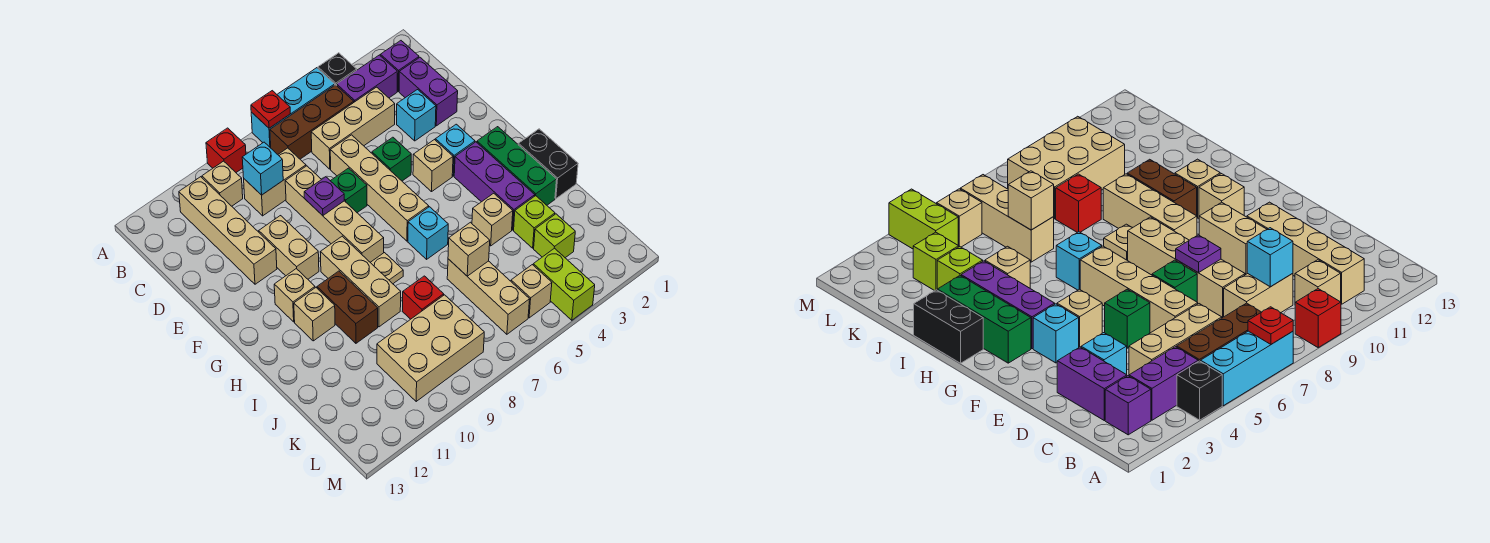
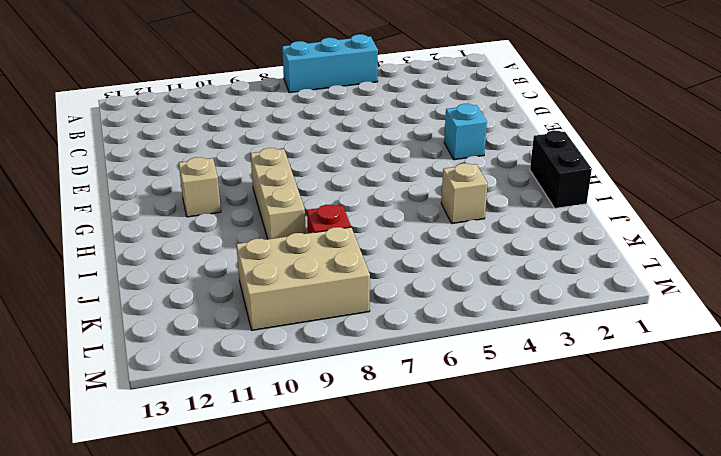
none -> black 1x1 brick [318,53,357,85]
none -> red 1x1 brick [206,128,246,172]
none -> purple 1x1 brick [380,41,419,91]
none -> purple 1x2 brick [337,55,397,102]

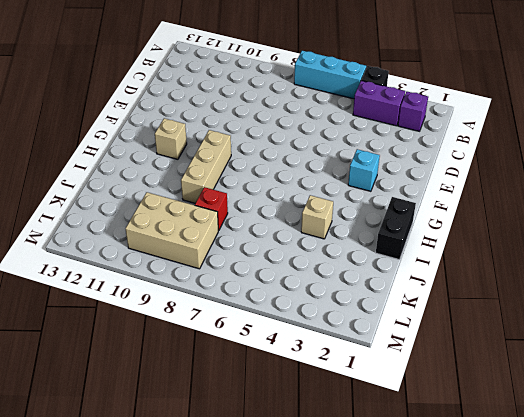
none -> red 1x1 brick [206,128,246,172]
none -> brown 1x3 brick [270,85,354,159]
none -> tan 1x1 brick [202,161,243,206]
none -> tan 1x4 brick [179,177,277,284]

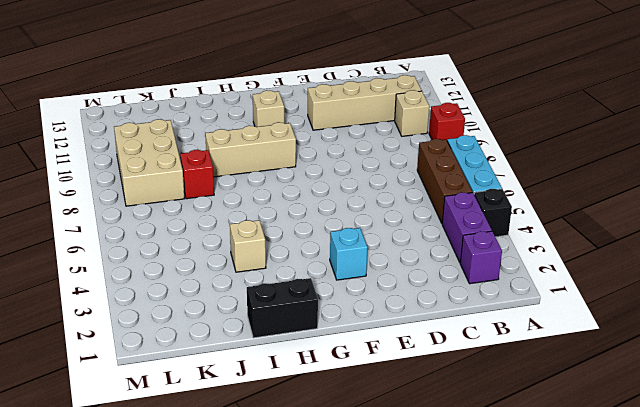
none -> purple 1x2 brick [399,58,458,126]
none -> tan 1x3 brick [311,87,395,169]
none -> tan 1x2 brick [244,148,306,216]
none -> cyan 1x1 brick [397,90,436,141]

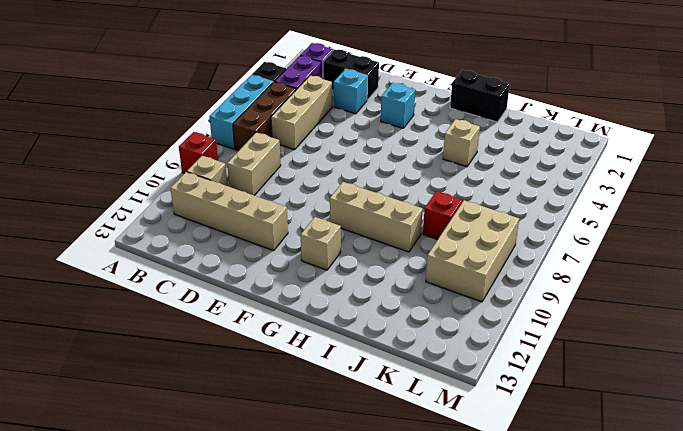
black 1x2 brick [323,50,379,100] -> purple 1x2 brick [399,58,458,126]
none -> tan 1x4 brick [330,135,429,241]
none -> tan 1x4 brick [285,166,384,262]
none -> green 1x1 brick [372,137,411,181]
none -> green 1x1 brick [331,168,367,213]

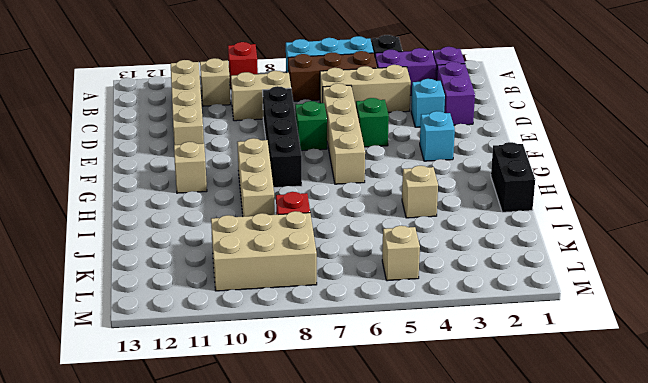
black 1x4 brick [263,86,302,188] -> tan 1x4 brick [285,166,384,262]
none -> tan 1x2 brick [259,216,319,279]
none -> tan 1x1 brick [413,140,453,192]
none -> green 1x3 brick [477,127,557,205]
none -> purple 1x3 brick [454,142,535,230]

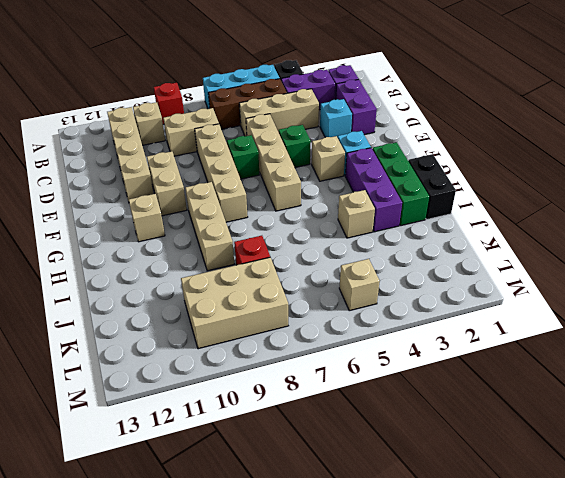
none -> cyan 1x1 brick [408,207,448,259]
none -> tan 1x1 plate [370,253,403,284]
none -> brown 1x2 brick [317,271,378,343]
none -> tan 1x1 brick [294,288,335,341]

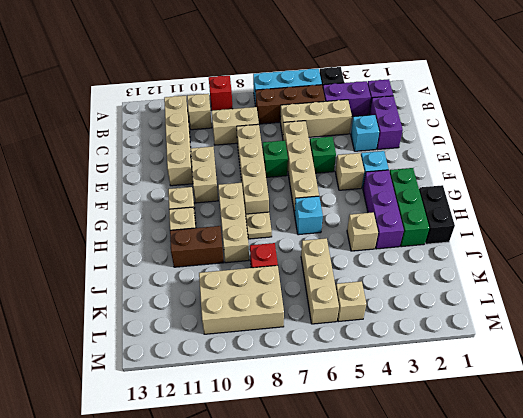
brown 1x2 brick [170,226,224,267] -> brown 1x2 brick turned to [317,271,378,343]
none -> lime 1x1 brick [514,196,555,248]
none -> lime 1x1 brick [534,214,575,258]
none -> lime 1x2 brick [533,248,595,320]
none -> red 1x1 plate [251,91,290,128]

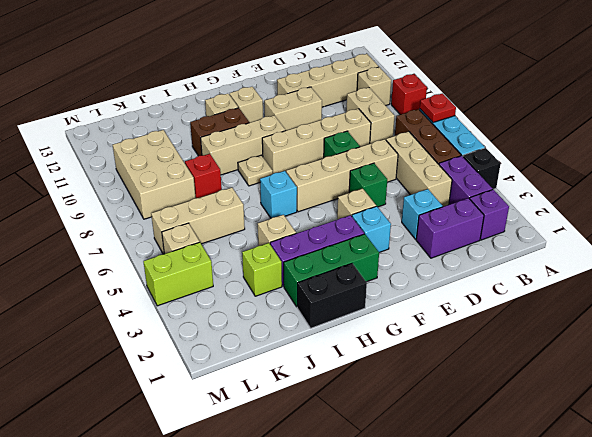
none -> lime 1x1 brick [534,214,575,258]
none -> cyan 1x1 brick [242,142,283,195]
none -> purple 1x1 plate [304,177,344,215]
none -> tan 1x1 brick [448,222,490,276]

